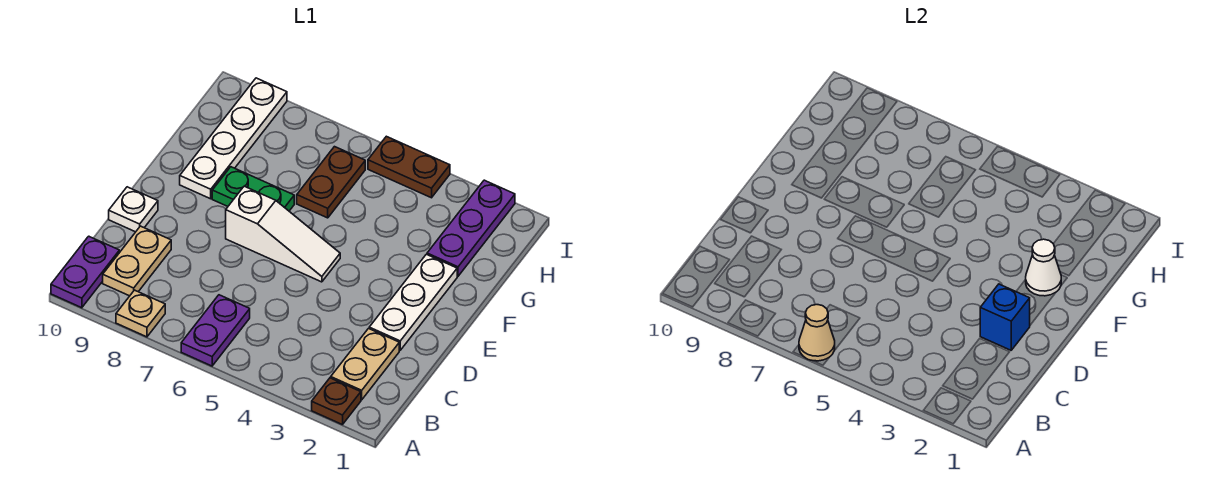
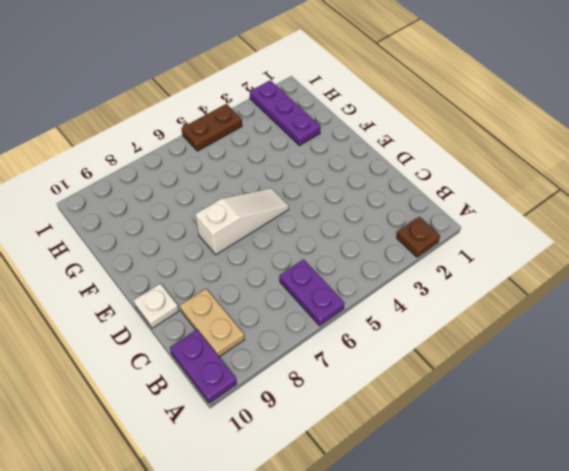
none -> tan 1x1 plate [116,290,165,337]
none -> tan 1x2 plate [331,329,399,400]
none -> white 1x3 plate [369,254,457,350]

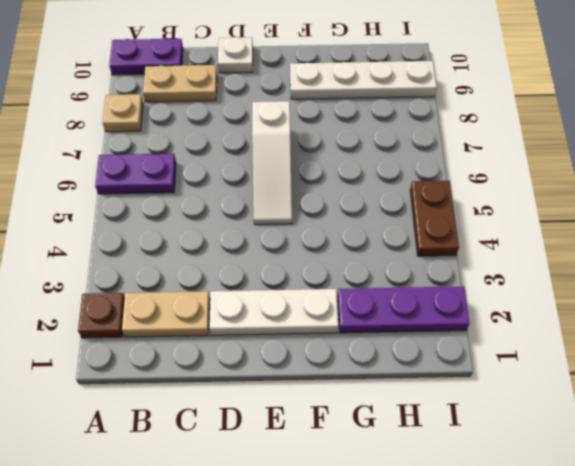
none -> green 1x2 plate [212,167,294,211]
none -> brown 1x2 plate [297,147,365,218]
none -> tan 1x1 cone [799,305,835,361]

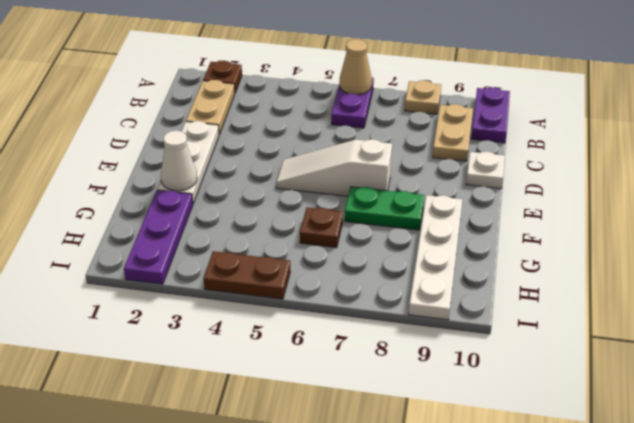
brown 1x1 plate [300,207,343,248] -> brown 1x2 plate [297,147,365,218]
none -> blue 1x1 brick [980,284,1030,350]

